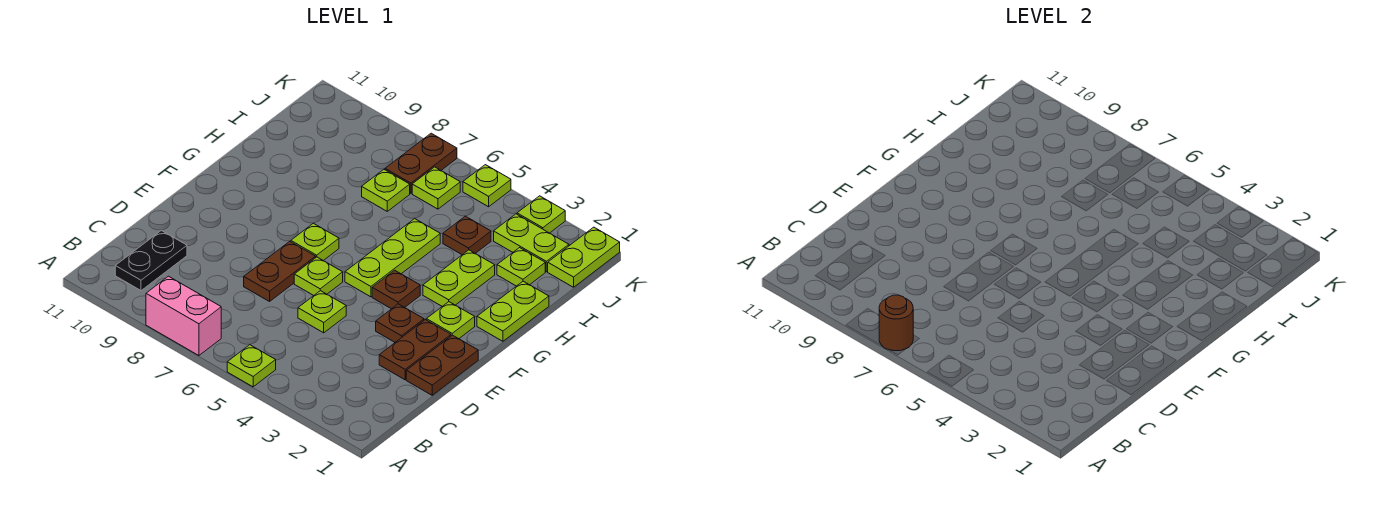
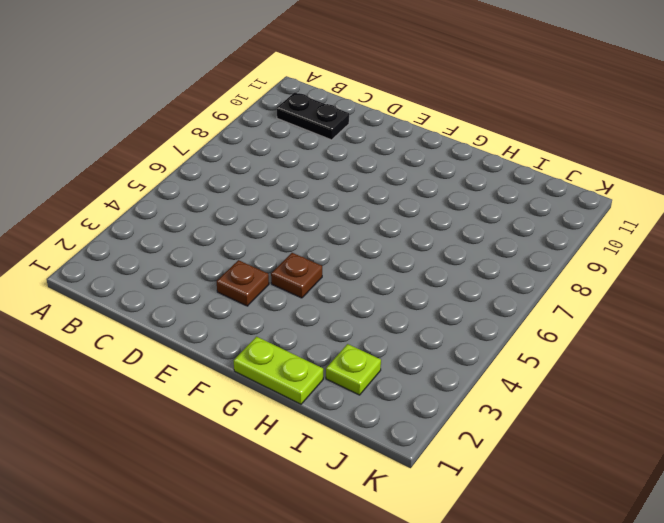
none -> lime 1x1 plate [227,345,276,387]
none -> pink 1x2 brick [146,276,221,356]
none -> brown 1x2 plate [406,335,478,395]

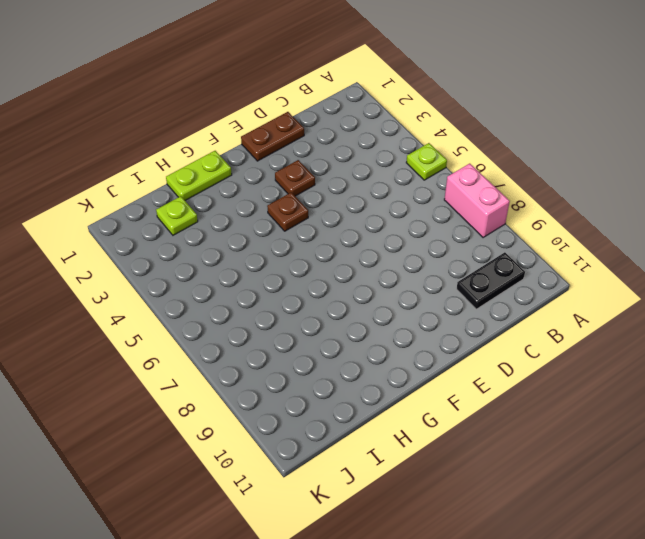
none -> brown 1x2 plate [379,320,451,380]
none -> lime 1x1 plate [298,291,346,333]
none -> brown 1x2 plate [244,241,316,301]

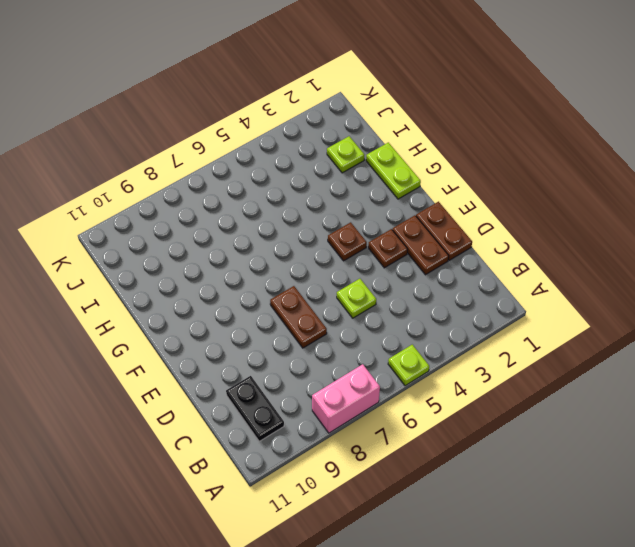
none -> lime 1x1 plate [294,257,343,295]
none -> lime 1x1 plate [426,302,475,339]
none -> lime 1x3 plate [345,219,440,297]

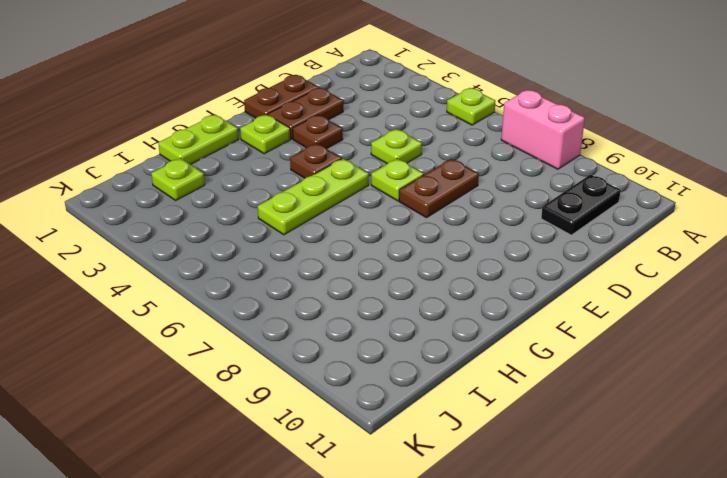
none -> lime 1x1 plate [291,223,339,261]
none -> lime 1x2 plate [423,250,495,306]
none -> brown 1x1 plate [443,216,491,255]

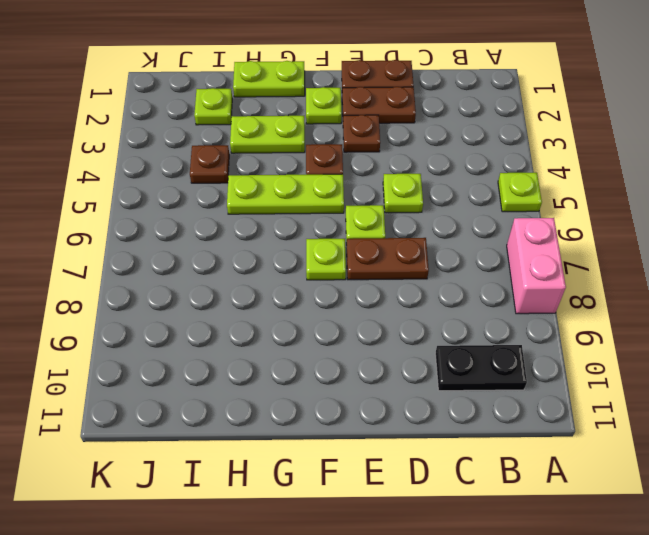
none -> lime 1x1 plate [362,170,410,211]
none -> lime 1x2 plate [548,227,620,287]
none -> lime 1x2 plate [494,214,569,272]

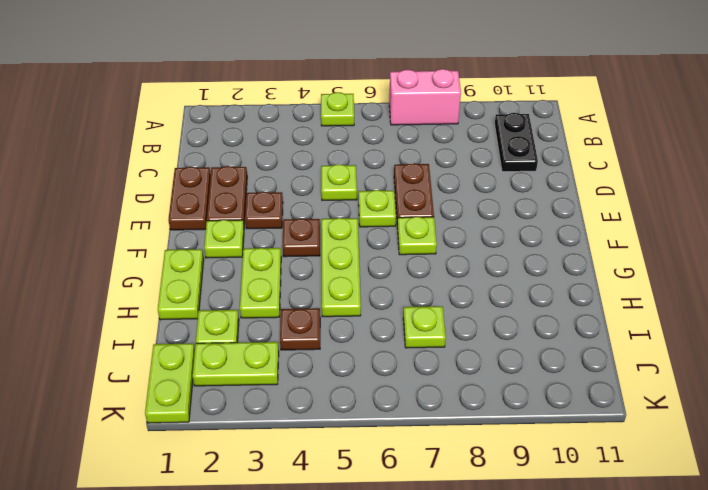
none -> lime 1x1 plate [412,167,460,209]
none -> brown 1x2 plate [385,133,457,193]
none -> lime 1x1 plate [517,196,565,233]

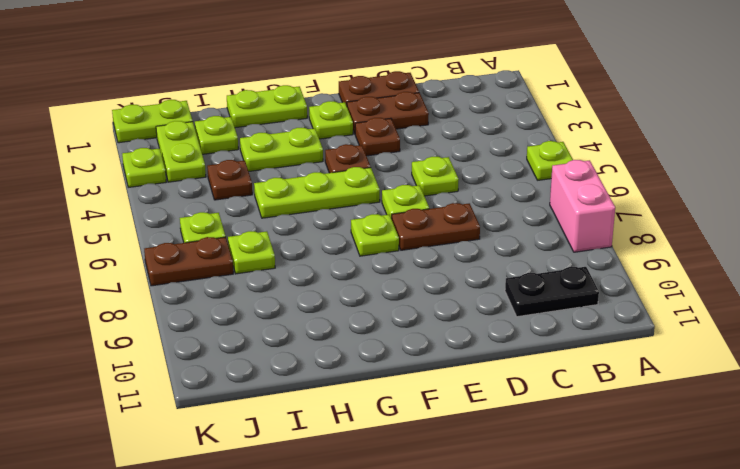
none -> lime 1x1 plate [463,165,511,207]
none -> brown 1x1 round brick [879,295,913,351]

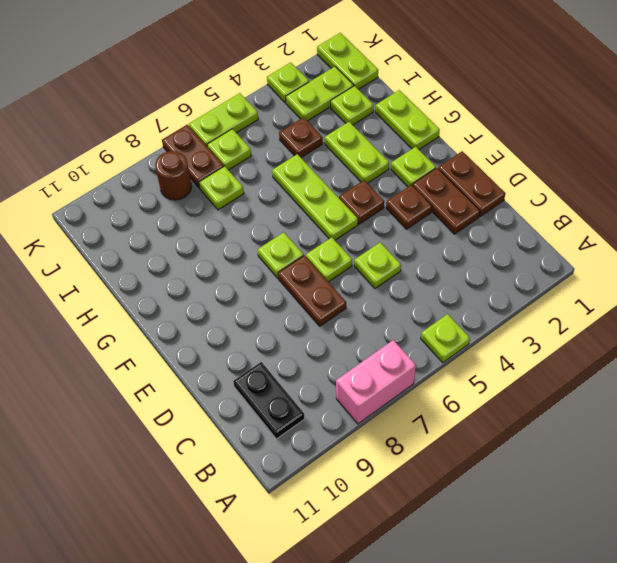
brown 1x1 round brick [155,151,192,200] -> brown 1x1 round brick moved to [879,295,913,351]
lime 1x2 plate [189,93,258,146] -> lime 1x1 plate [463,165,511,207]

